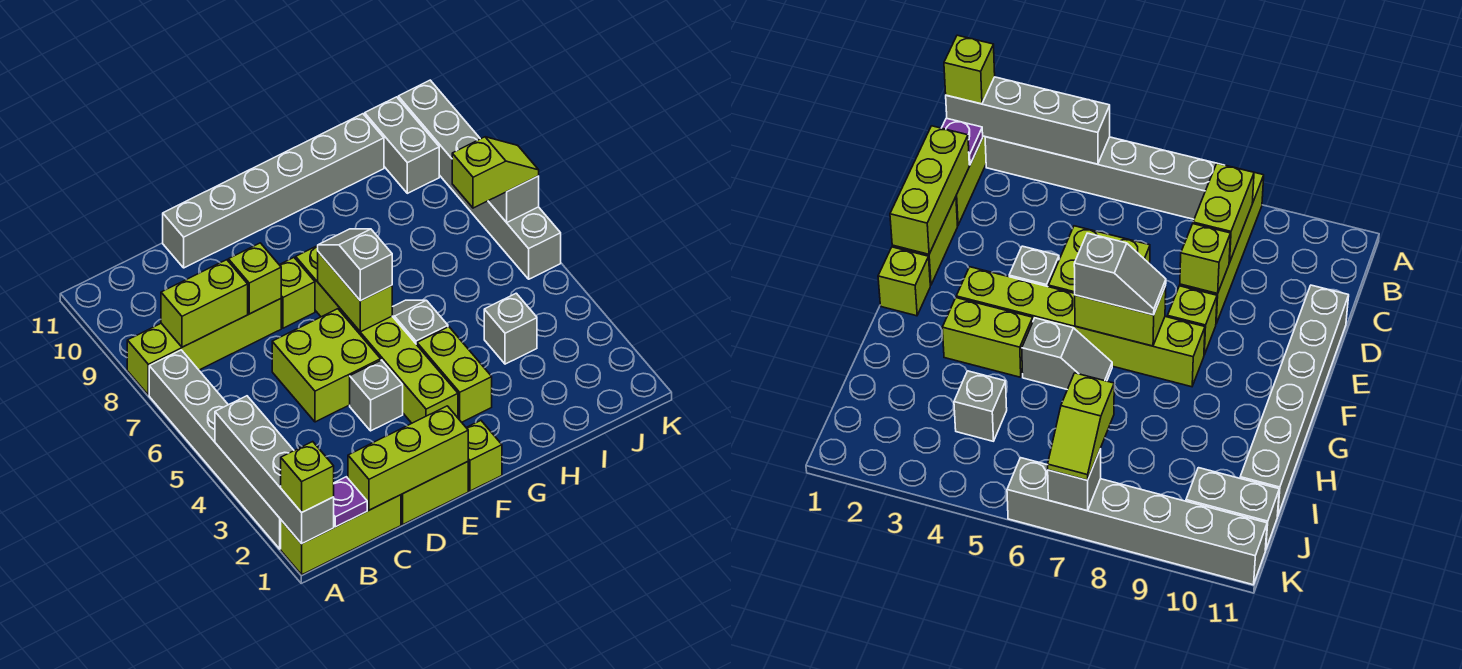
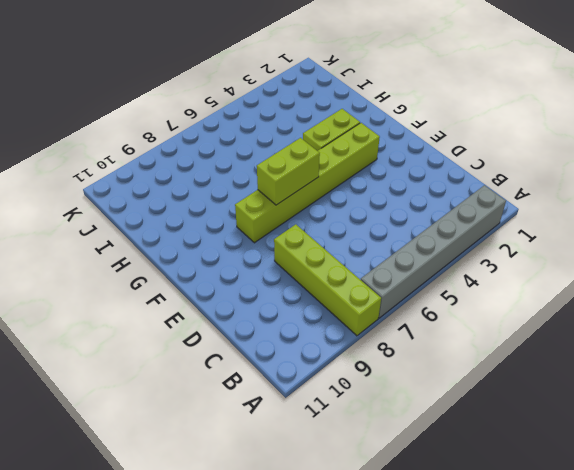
none -> lime 1x3 brick [281,495,401,574]
none -> lime 1x2 brick [401,462,468,524]
none -> lime 2x2 brick [272,309,381,422]

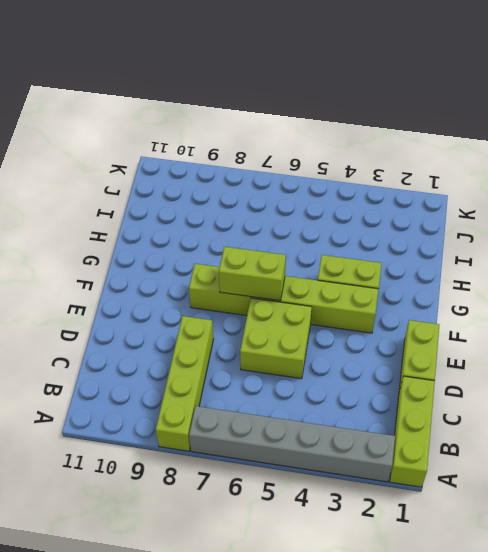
none -> grey 1x6 brick [163,114,384,268]
none -> grey 1x1 brick [350,360,403,431]
none -> lime 1x1 brick [280,258,315,328]

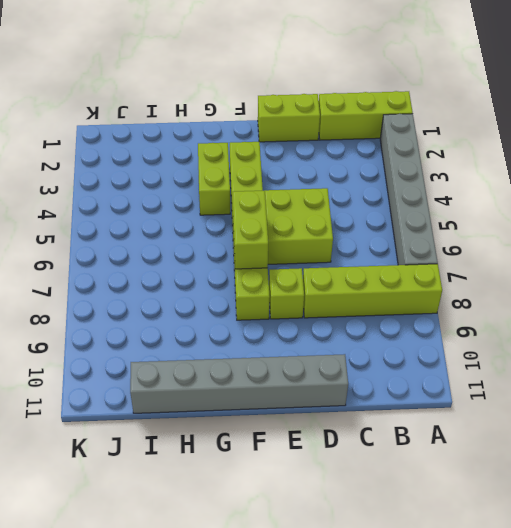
none -> grey 1x1 brick [350,360,403,431]
none -> lime 1x1 brick [466,421,502,491]
none -> grey 1x2 slope [392,300,448,345]

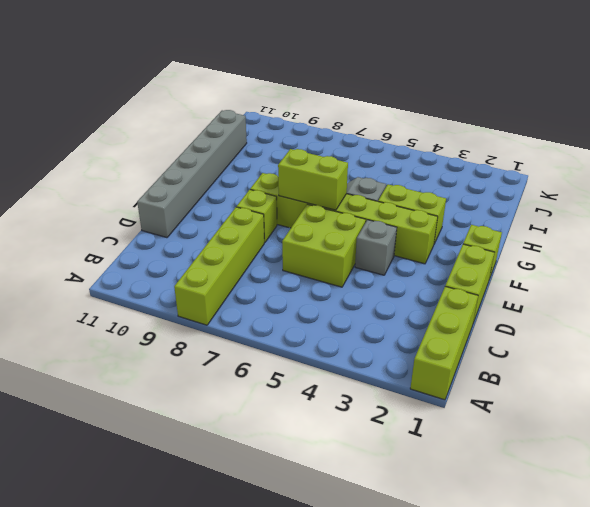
none -> grey 1x6 brick [149,350,281,549]
none -> grey 1x1 brick [484,293,537,364]
none -> grey 1x2 brick [365,97,439,193]

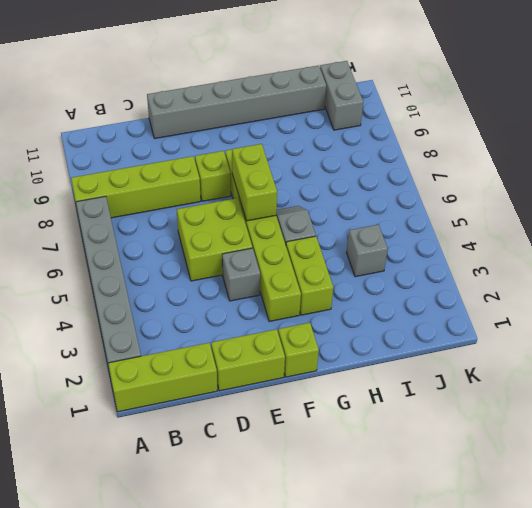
none -> grey 1x6 brick [398,80,561,279]
none -> grey 1x4 brick [215,396,334,544]
none -> purple 1x1 plate [334,477,367,527]

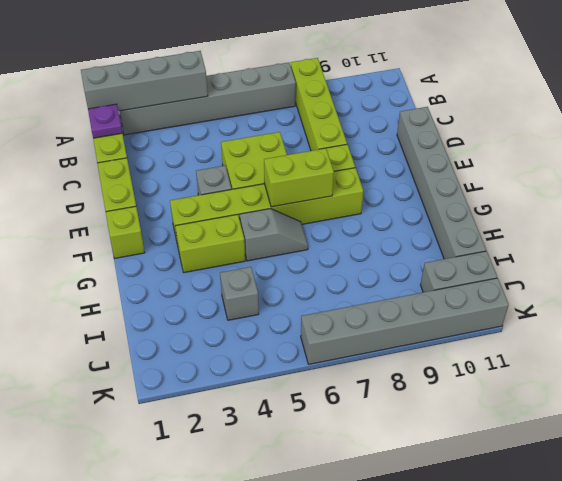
none -> lime 1x2 brick [161,260,248,347]
none -> lime 1x3 brick [348,406,468,510]
none -> lime 1x1 brick [228,243,281,314]

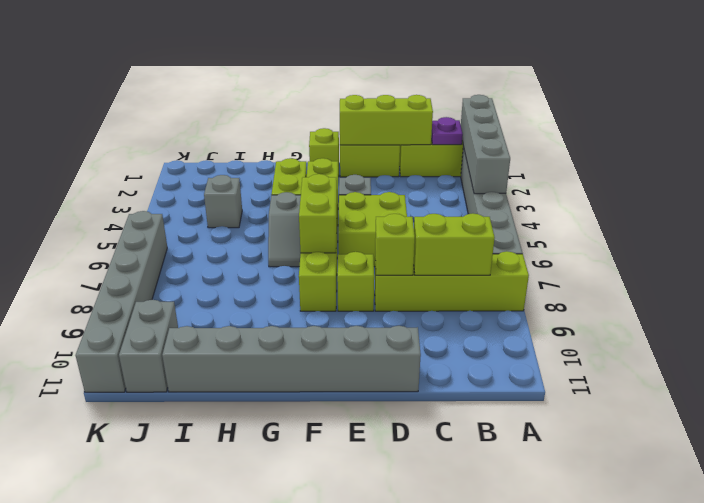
none -> grey 1x1 brick [489,176,539,222]
none -> lime 1x1 brick [281,442,334,512]
none -> grey 1x2 slope [318,229,392,301]

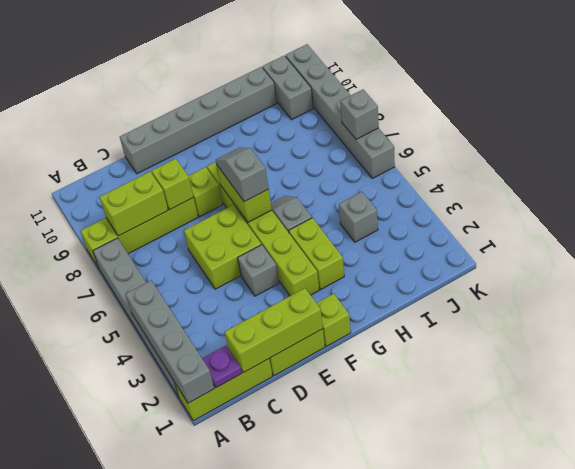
none -> lime 1x1 brick [281,442,334,512]
none -> lime 1x2 slope [452,137,539,208]

